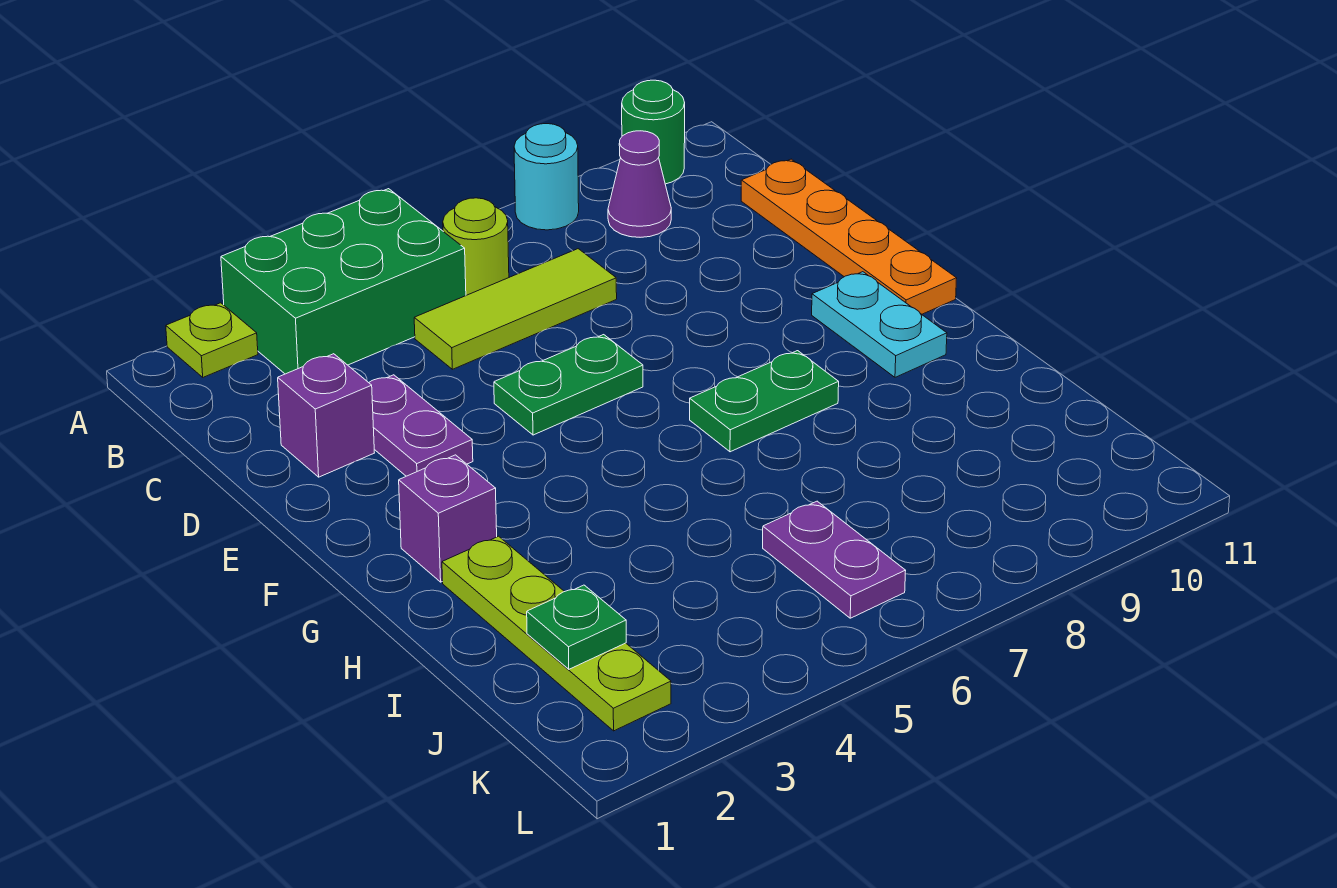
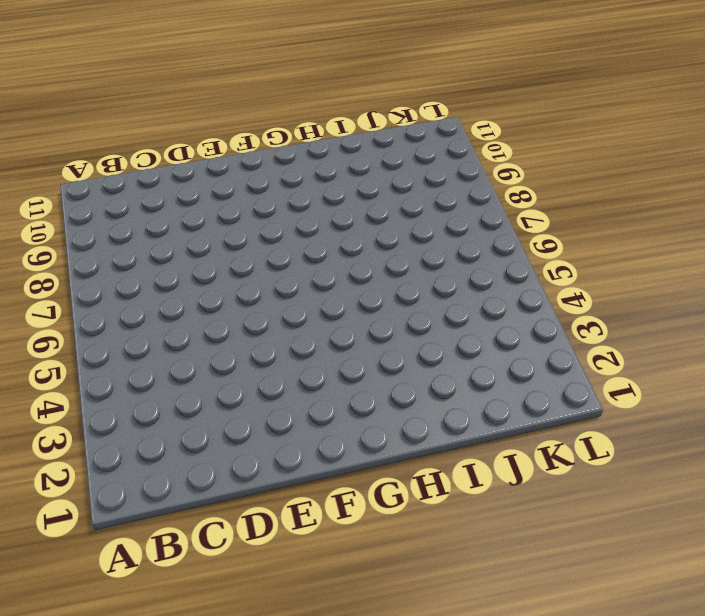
none -> lime 1x1 plate [166,303,258,377]
none -> green 2x3 brick [221,189,466,374]
none -> cyan 1x1 round brick [514,124,579,230]

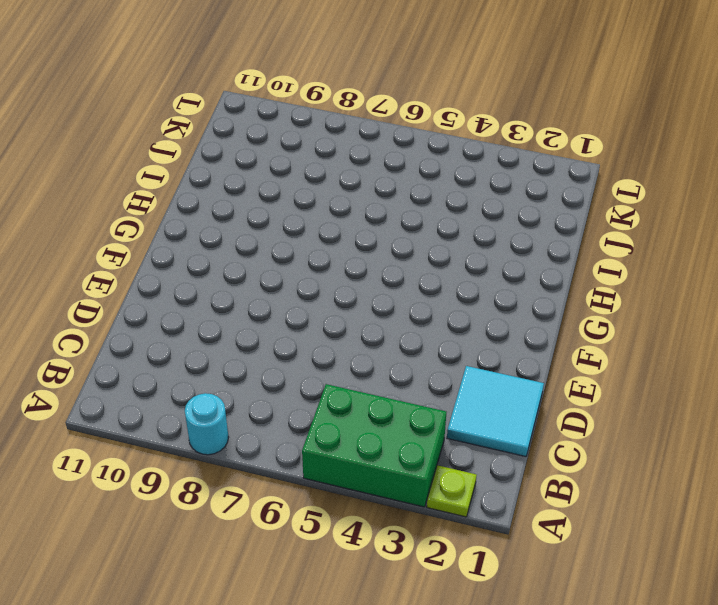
cyan 2x2 tile [447,366,544,457] -> purple 1x1 brick [278,354,374,477]
none -> green 1x1 round brick [622,80,685,184]
none -> lime 1x1 round brick [443,198,509,295]
none -> purple 1x1 cone [608,131,671,237]

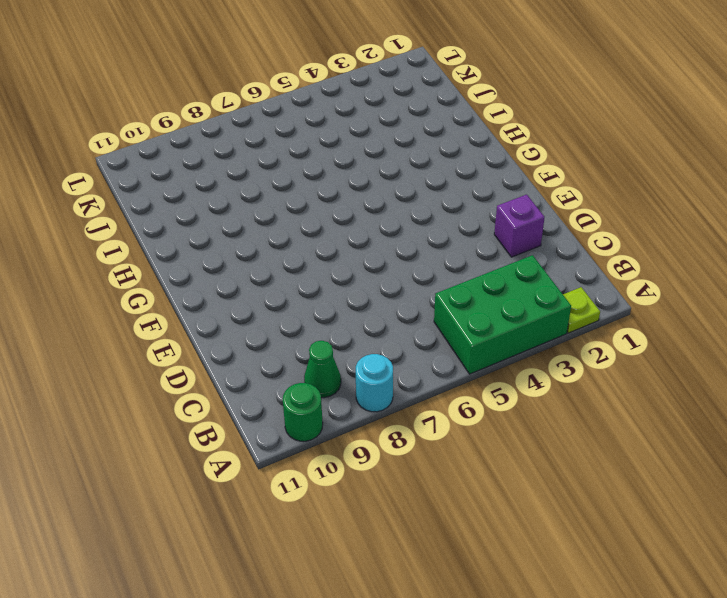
green 1x1 cone [304,341,341,398] -> purple 1x1 cone [608,131,671,237]
none -> lime 1x1 round brick [443,198,509,295]
none -> lime 1x3 tile [414,249,617,369]
none -> orange 1x4 plate [741,159,957,314]

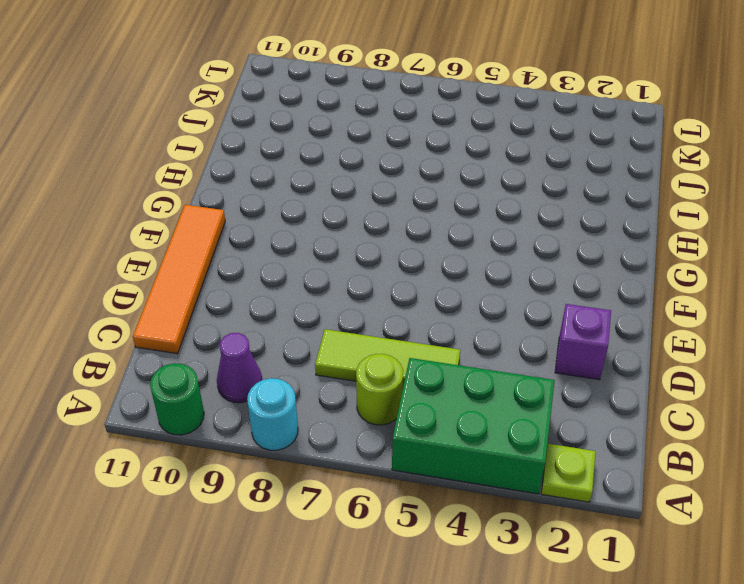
orange 1x4 tile [133,205,225,354] -> orange 1x4 plate [741,159,957,314]
none -> purple 1x2 plate [369,375,473,476]
none -> green 1x2 plate [494,335,643,435]
none -> cyan 1x2 plate [812,272,947,377]

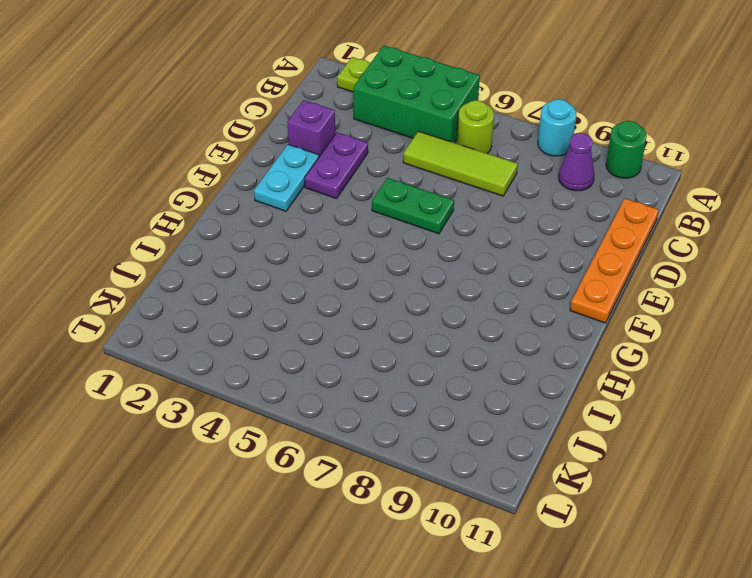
cyan 1x2 plate [254,144,319,211] -> cyan 1x2 plate moved to [812,272,947,377]
none -> purple 1x1 brick [399,455,497,582]
none -> green 1x2 plate [690,351,839,452]
none -> lime 1x4 plate [442,536,671,731]

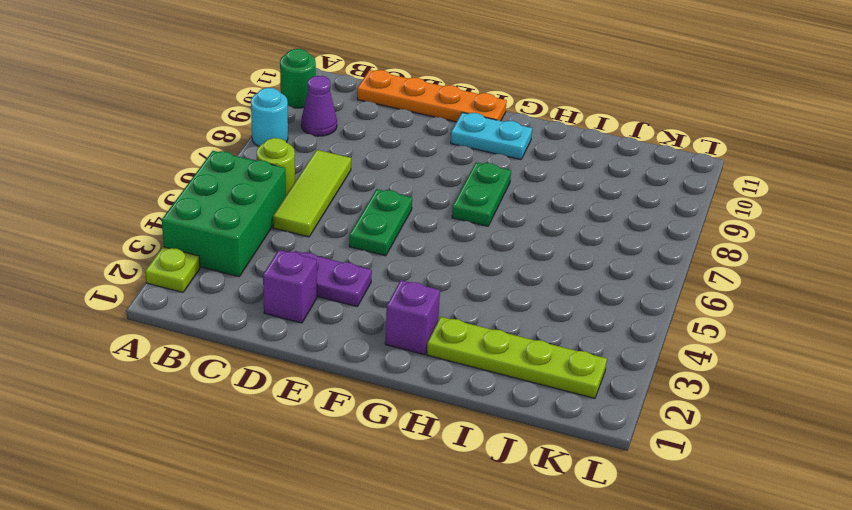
none -> purple 1x2 plate [763,501,906,618]
none -> green 1x1 plate [527,585,626,669]

